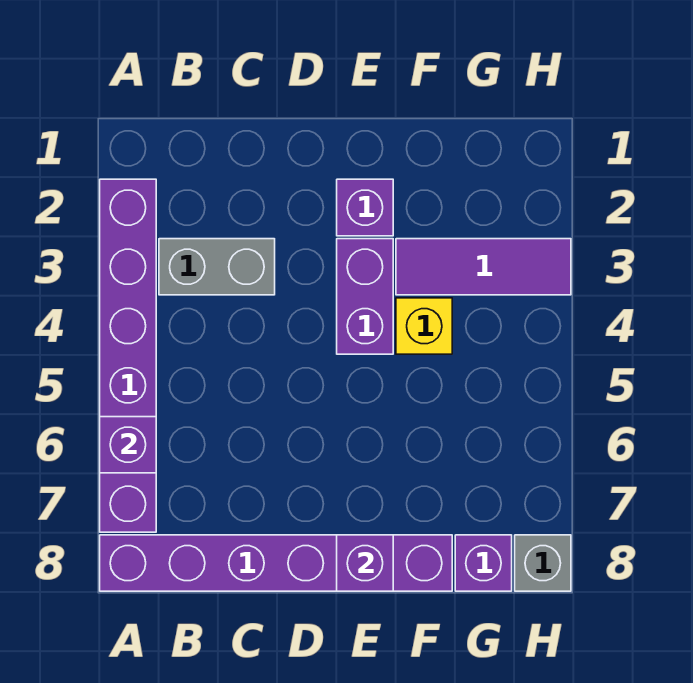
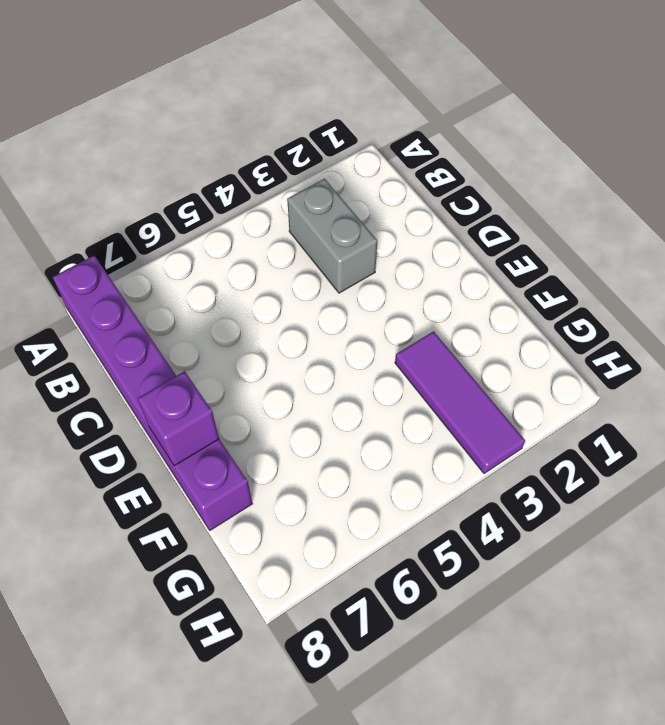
none -> purple 1x6 brick [100,179,156,532]
none -> purple 1x1 brick [337,179,393,236]

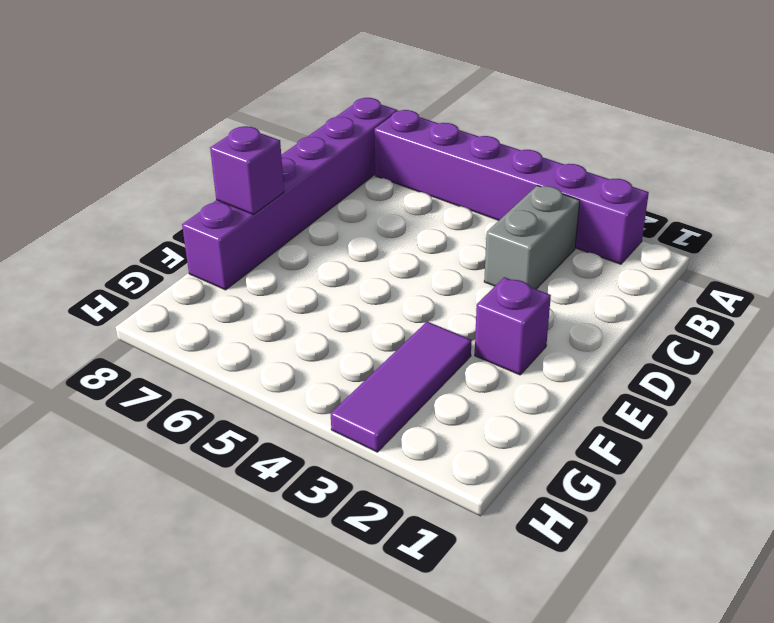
none -> purple 1x2 brick [337,239,393,354]
none -> yellow 1x1 brick [396,298,452,354]

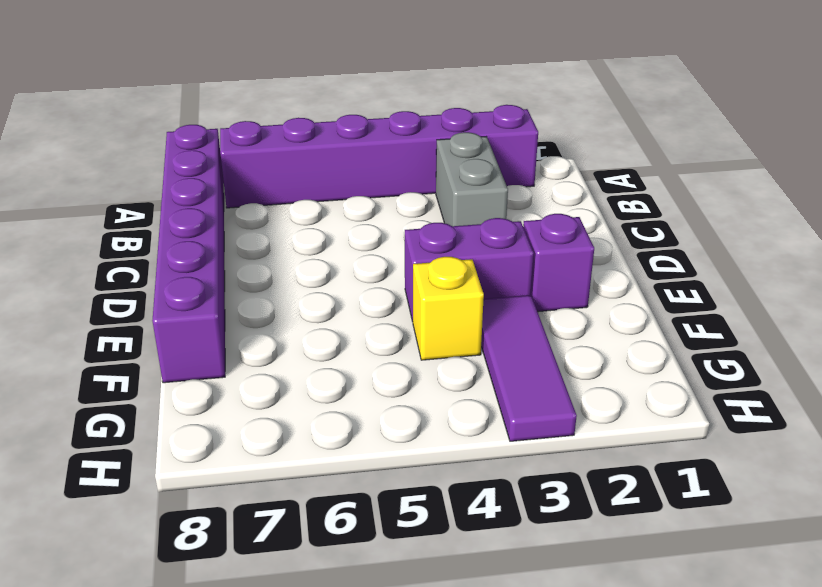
none -> purple 1x1 brick [455,535,512,591]
none -> grey 1x1 brick [515,535,571,591]

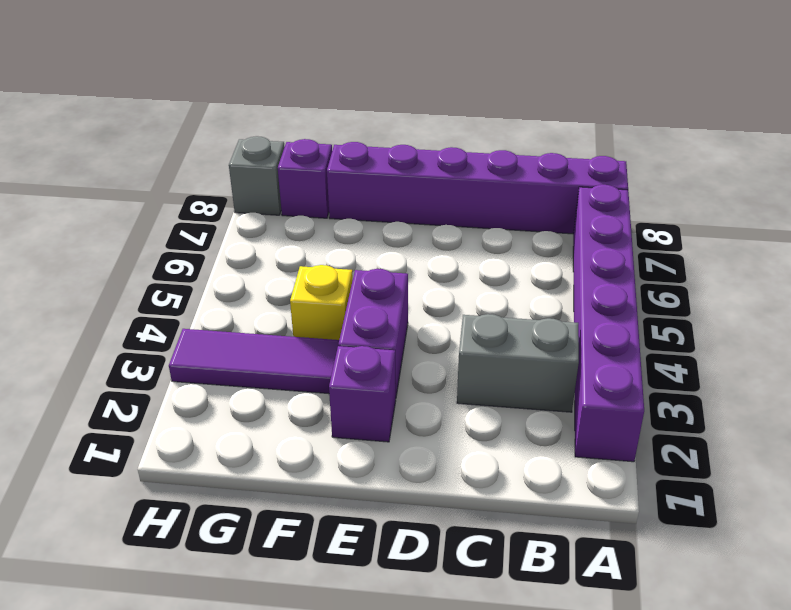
none -> purple 1x1 brick [100,417,156,473]
none -> purple 1x1 brick [337,535,393,591]

